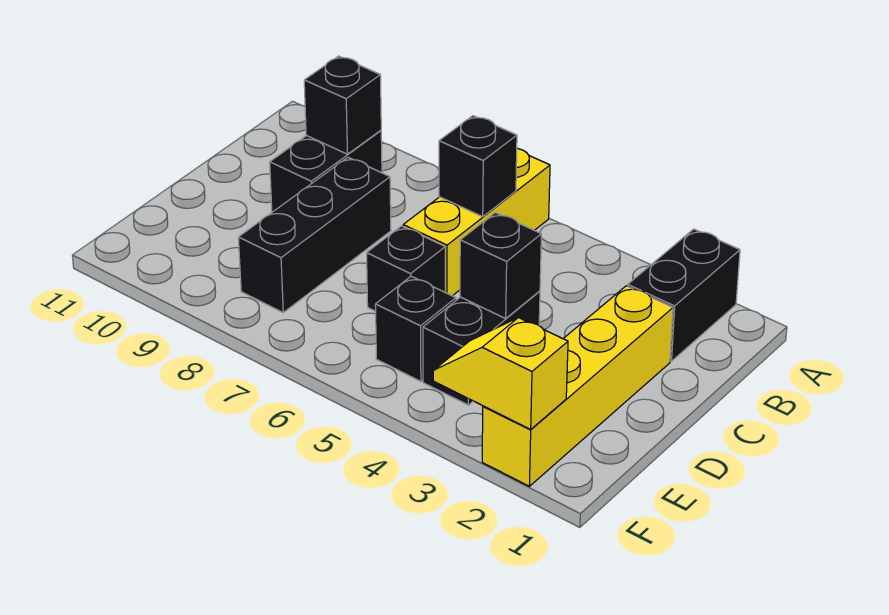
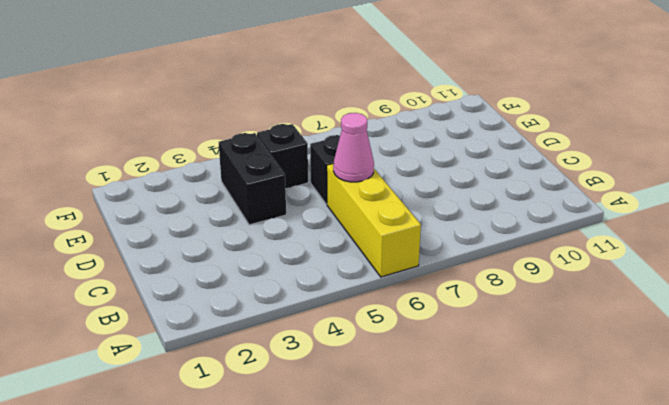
pink 1x1 cone [333,113,374,182] -> none
none -> black 1x2 brick [628,229,740,361]
none -> black 1x2 brick [270,130,382,212]
none -> yellow 1x4 brick [482,286,673,486]

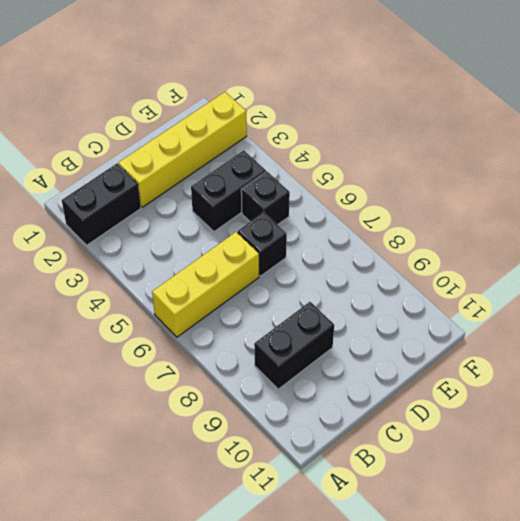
none -> black 1x3 brick [238,157,391,312]
none -> black 1x1 brick [439,116,517,217]
none -> black 1x1 brick [304,56,381,154]

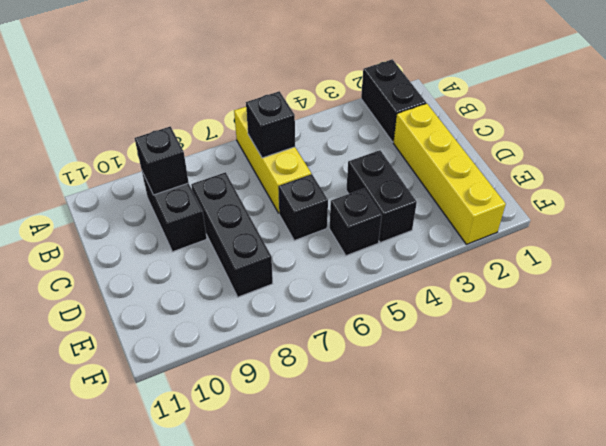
none -> black 1x1 brick [460,213,541,318]
none -> yellow 1x2 slope [433,318,568,429]

